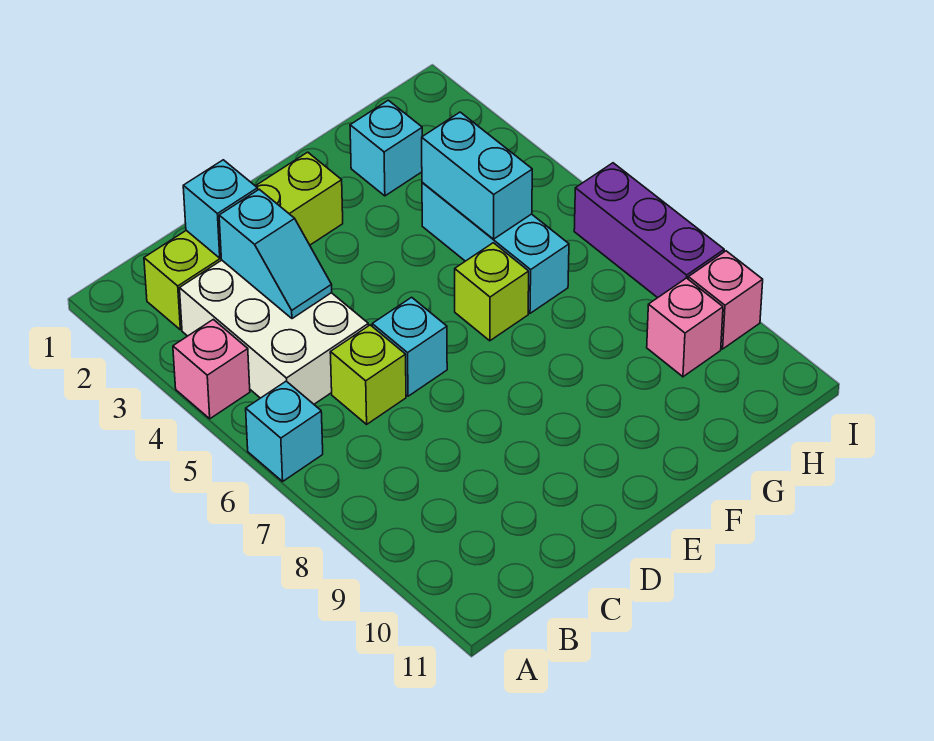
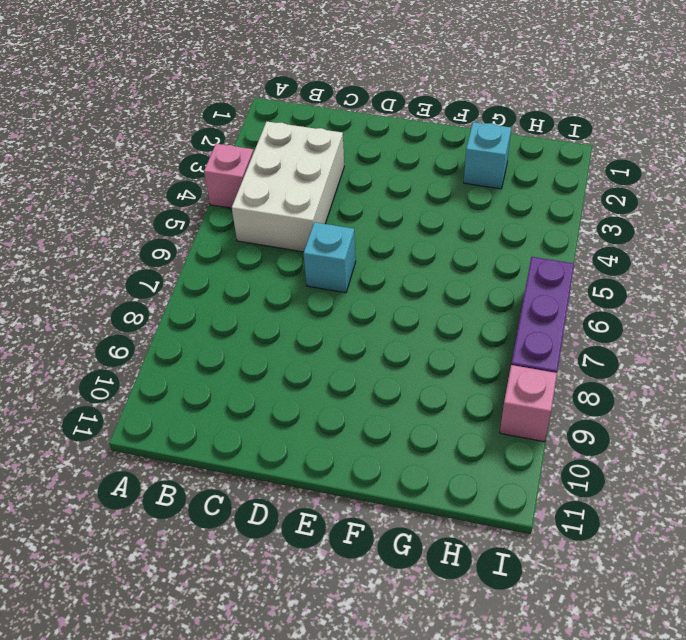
none -> cyan 1x1 brick [246,381,323,481]
none -> lime 1x4 brick [144,152,343,330]
none -> lime 1x1 brick [330,325,406,424]

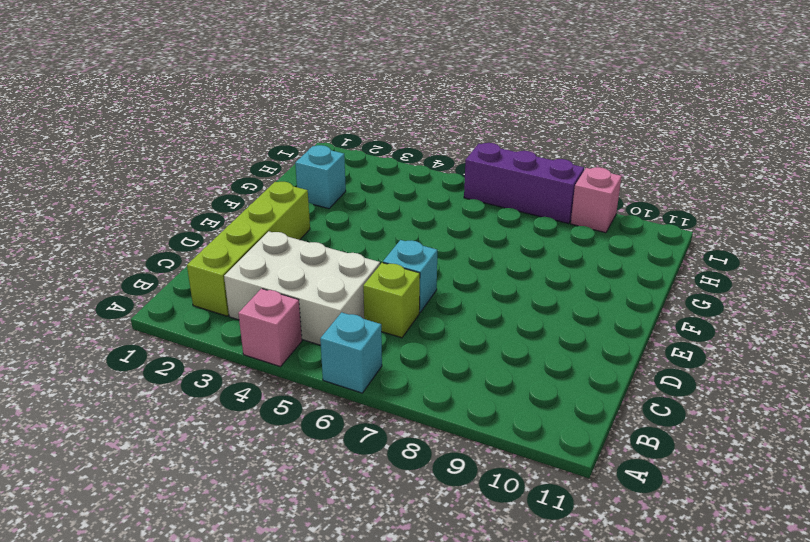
none -> lime 1x1 brick [455,243,529,341]
none -> cyan 1x3 brick [422,182,569,313]
none -> pink 1x1 brick [647,278,723,377]

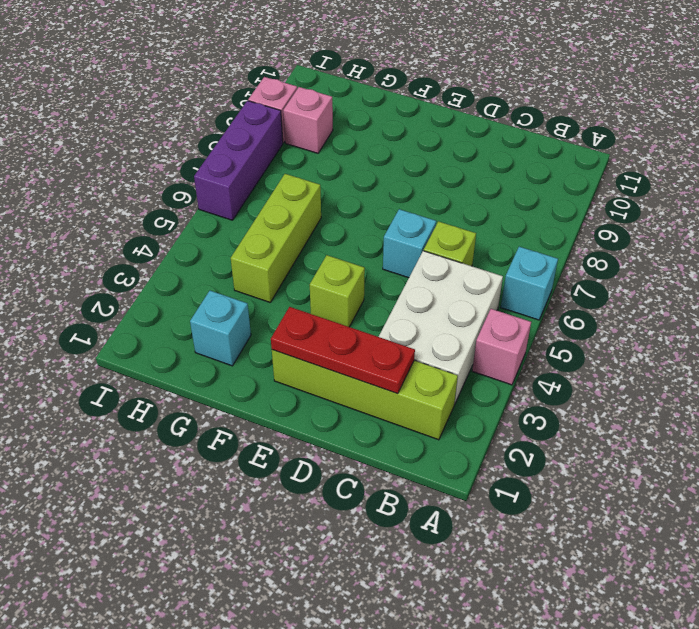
red 1x3 plate [271,307,415,394] -> cyan 1x1 brick [183,160,258,258]
lime 1x1 brick [310,255,365,327] -> lime 1x1 brick moved to [455,243,529,341]
lime 1x3 brick [231,174,321,302] -> cyan 1x3 brick [422,182,569,313]
none -> cyan 1x2 slope [219,189,332,319]
none -> cyan 1x2 brick [422,112,532,239]

